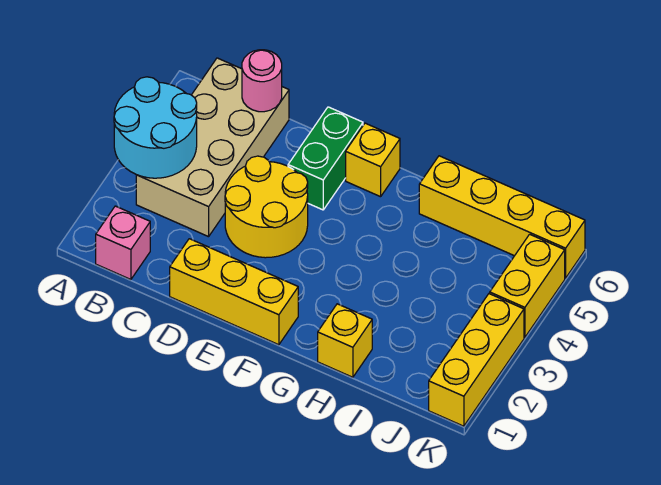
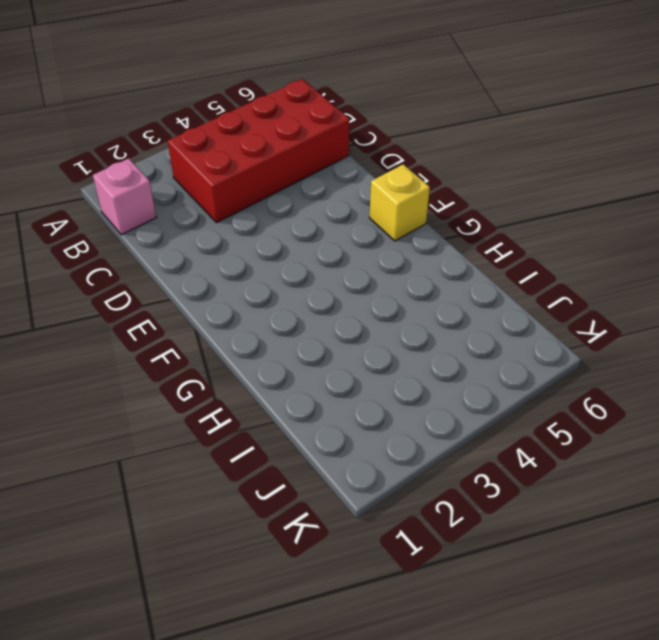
red 2x4 brick [168,79,349,223] -> tan 2x4 brick [136,58,289,237]
none -> yellow 1x3 brick [170,239,298,345]
none -> yellow 2x2 round brick [225,156,308,258]
none -> green 1x2 brick [288,107,363,210]

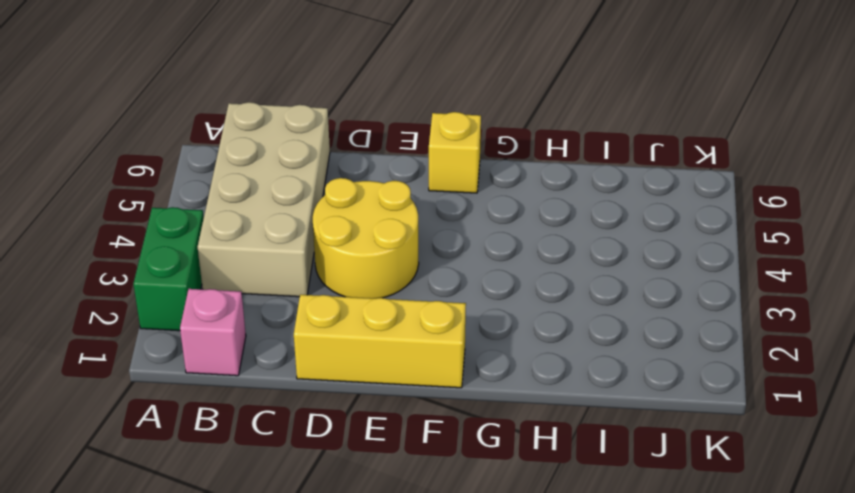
green 1x2 brick [133,207,204,331] -> green 1x2 brick moved to [288,107,363,210]
none -> yellow 1x1 brick [318,304,372,377]
none -> yellow 1x4 brick [419,156,585,278]
none -> yellow 1x3 brick [429,294,524,426]

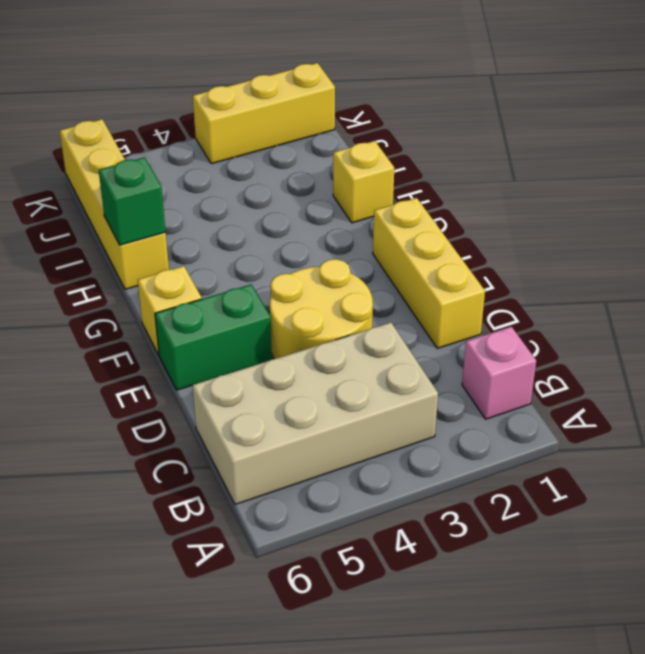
green 1x1 brick [99,157,166,245] -> none
none -> yellow 1x2 brick [490,234,565,337]
none -> cyan 2x2 round brick [114,77,197,178]
none -> pink 1x1 round brick [242,50,282,112]

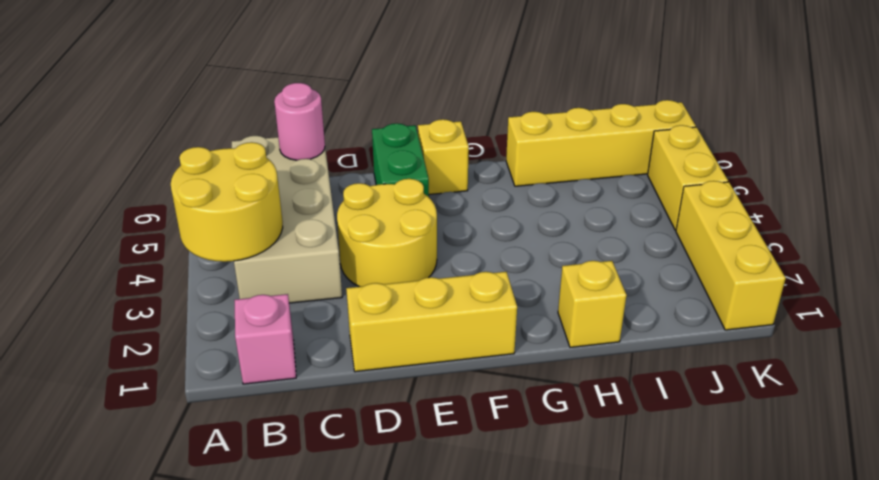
yellow 2x2 round brick [171,142,283,262] -> cyan 2x2 round brick [114,77,197,178]

